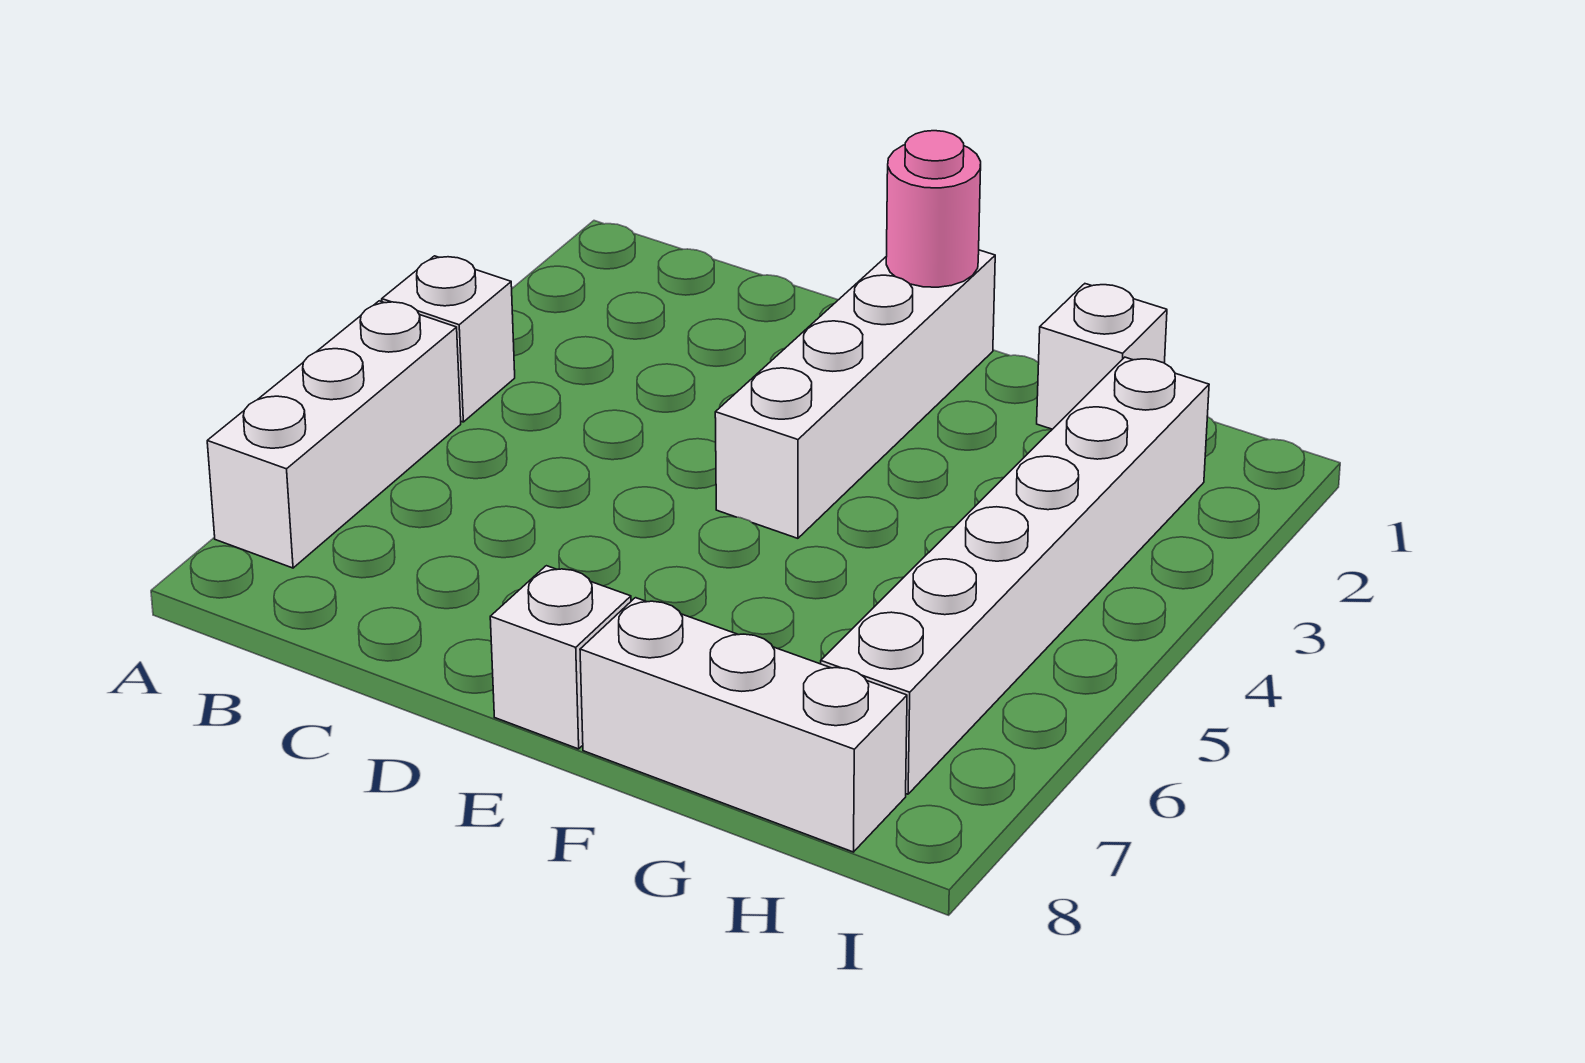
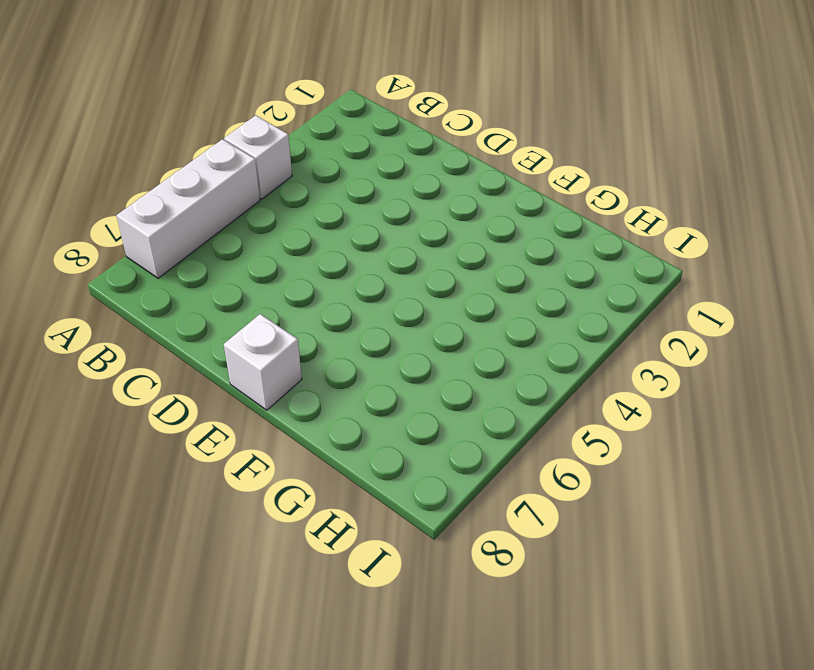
none -> white 1x4 brick [715,250,995,538]
none -> white 1x3 brick [580,598,907,852]

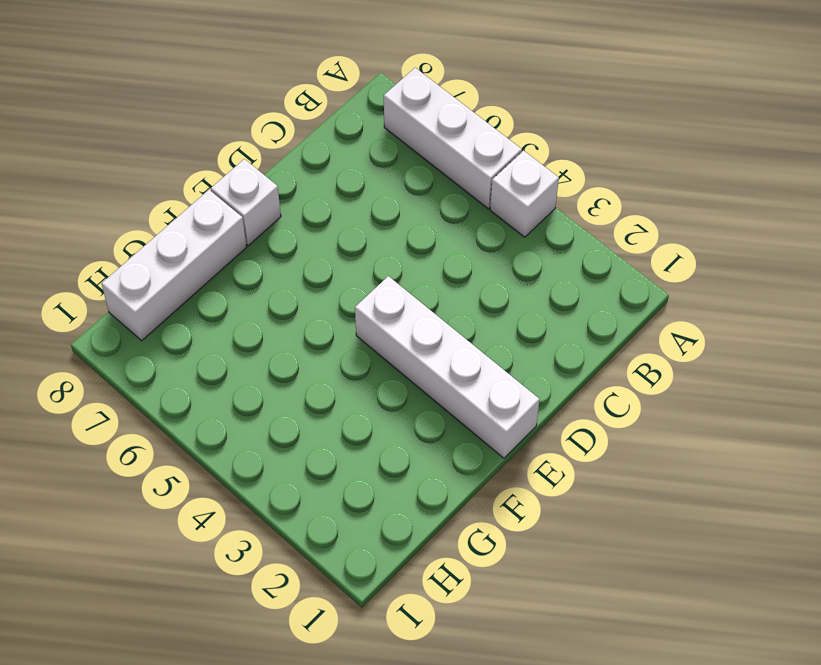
none -> white 1x1 brick [1037,284,1167,429]
none -> white 1x6 brick [821,357,1209,794]

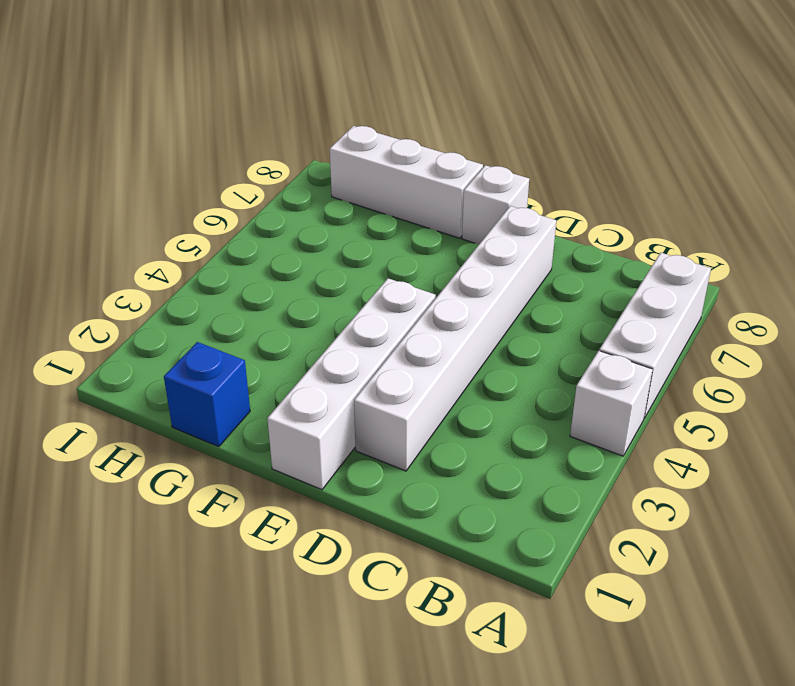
white 1x6 brick [354,206,556,471] -> white 1x6 brick moved to [821,357,1209,794]
blue 1x1 brick [164,342,250,447] -> white 1x1 brick [1037,284,1167,429]
none -> pink 1x1 round brick [886,131,981,287]

